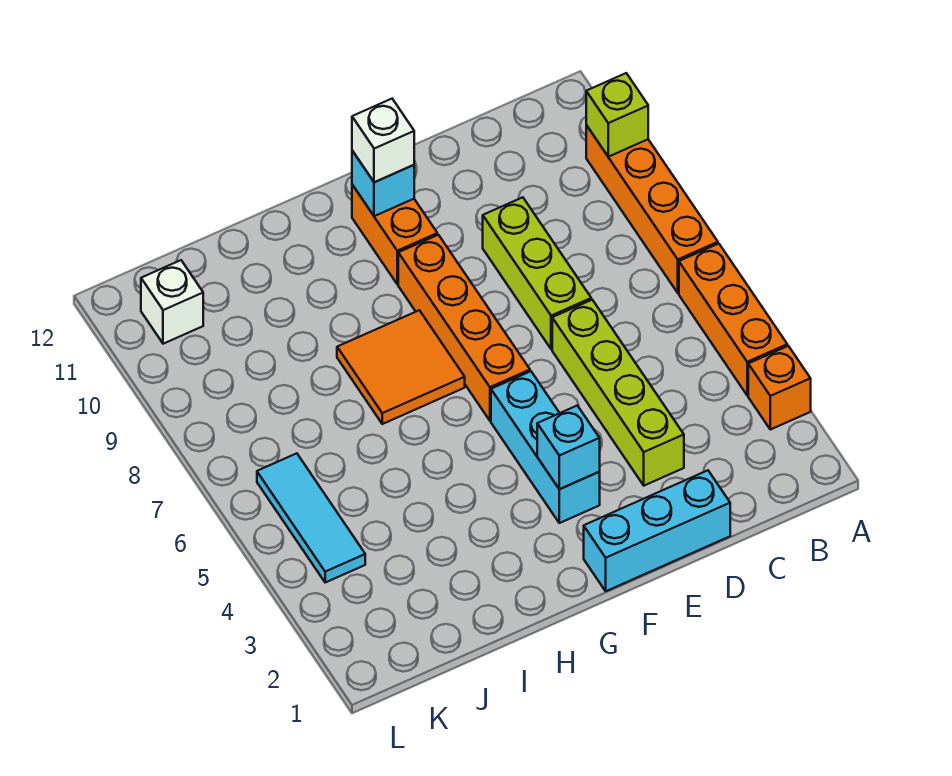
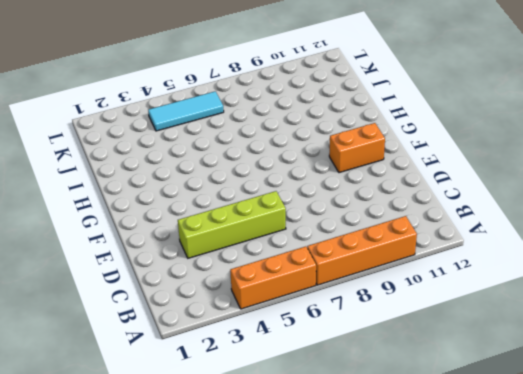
none -> orange 1x1 brick [748,346,811,430]
none -> cyan 1x3 brick [584,470,730,591]
none -> lime 1x3 brick [483,197,591,349]

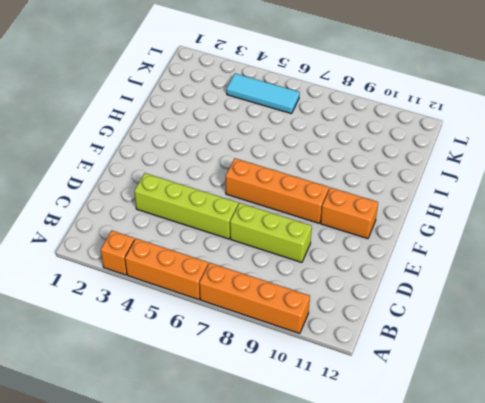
none -> cyan 1x3 brick [584,470,730,591]
none -> cyan 1x3 brick [491,371,600,523]
none -> orange 2x2 tile [337,310,465,424]

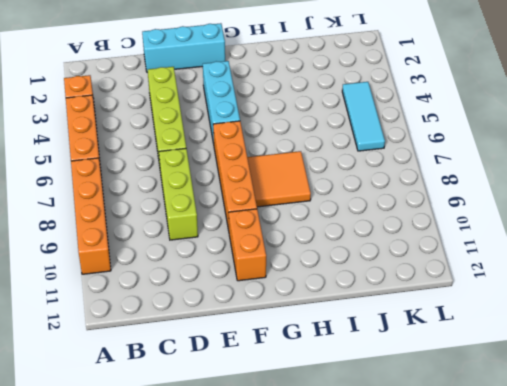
none -> white 1x1 brick [141,260,203,344]
none -> lime 1x1 brick [586,73,648,157]
none -> cyan 1x1 brick [537,406,600,489]

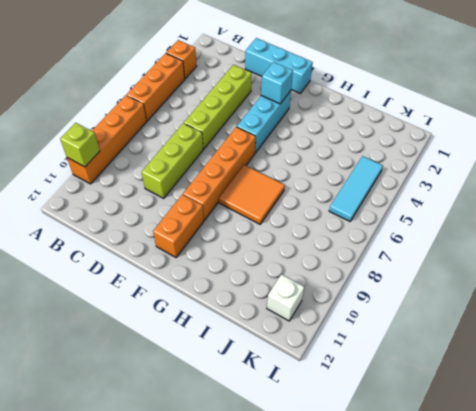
none -> cyan 1x1 brick [352,151,414,216]
none -> white 1x1 brick [352,99,414,182]

